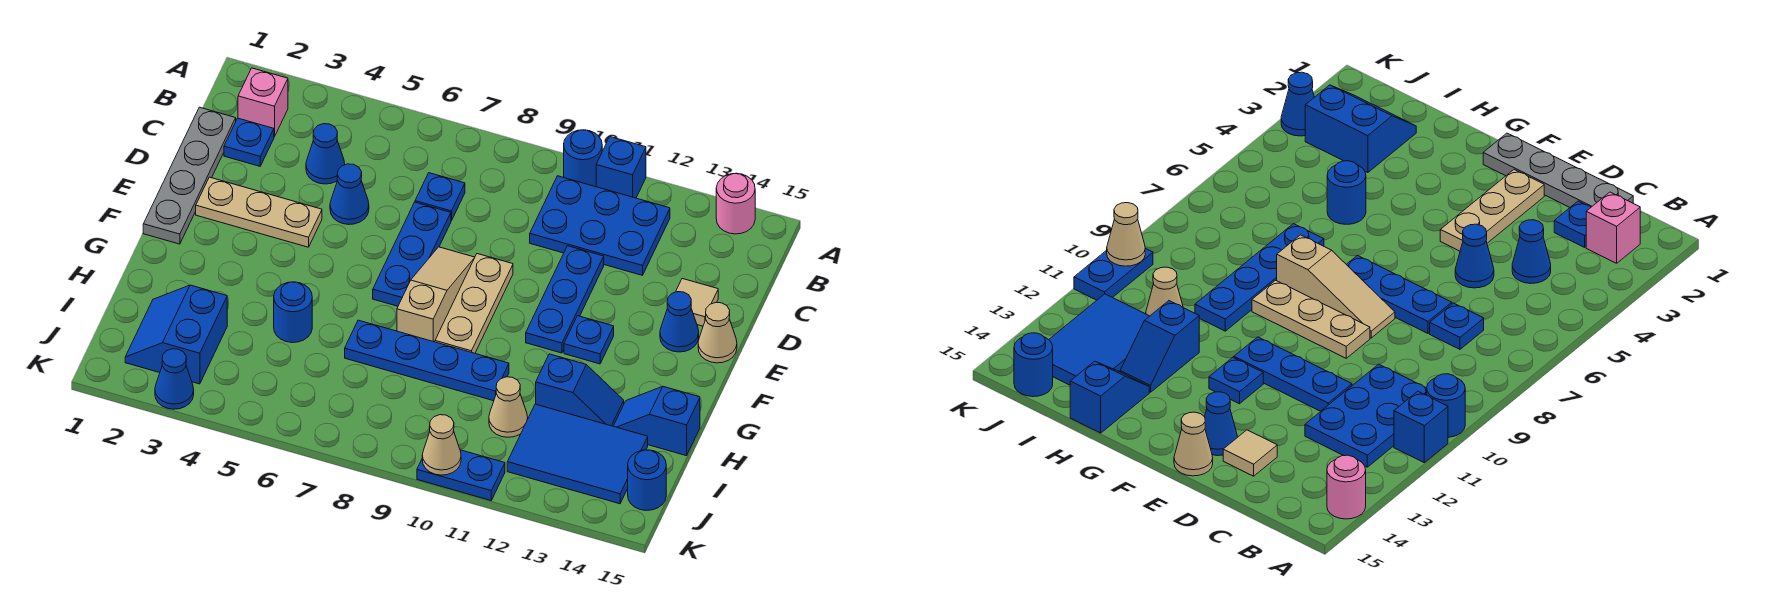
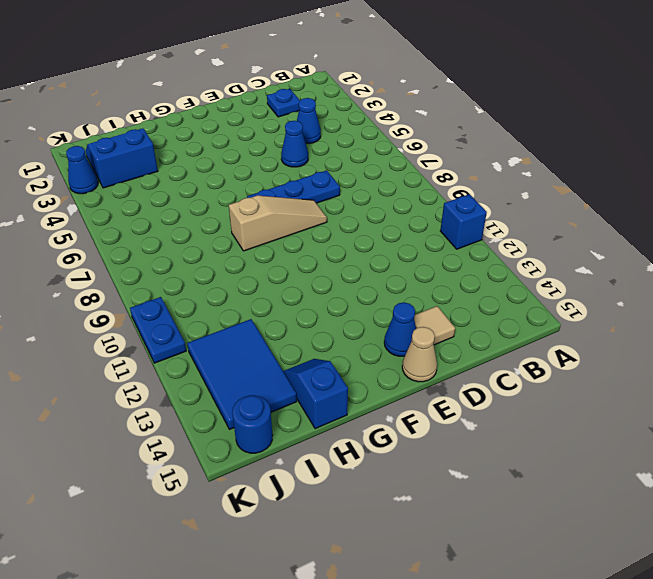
none -> blue 1x1 round brick [564,130,602,187]
none -> pink 1x1 round brick [716,173,755,234]
none -> pink 1x1 brick [238,68,288,137]
none -> blue 2x3 plate [530,176,670,275]

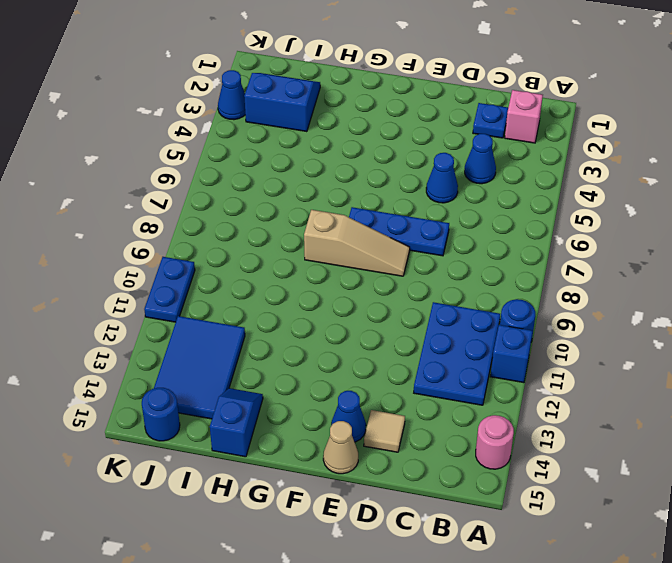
none -> grey 1x4 plate [143,107,236,244]
none -> blue 1x1 plate [415,173,465,221]
none -> blue 1x3 plate [526,246,604,353]
none -> tan 1x3 plate [196,177,322,247]

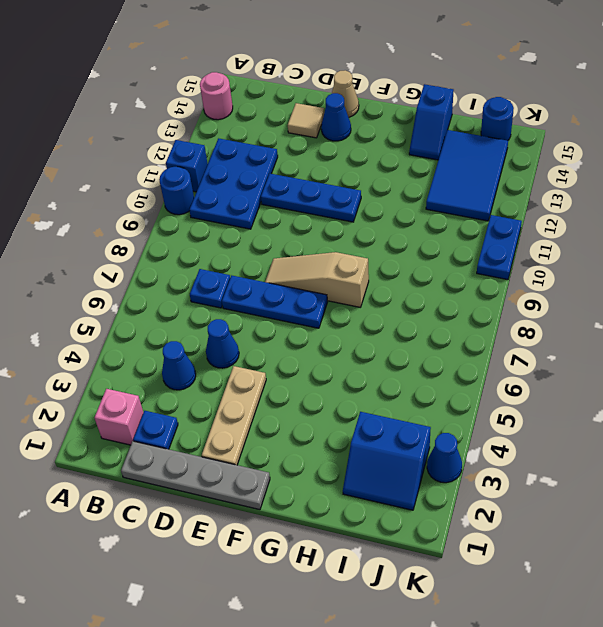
none -> tan 1x3 plate [435,254,513,353]
none -> blue 1x1 plate [564,316,614,364]
none -> blue 1x1 round brick [274,282,312,343]
none -> blue 1x4 plate [345,320,509,401]

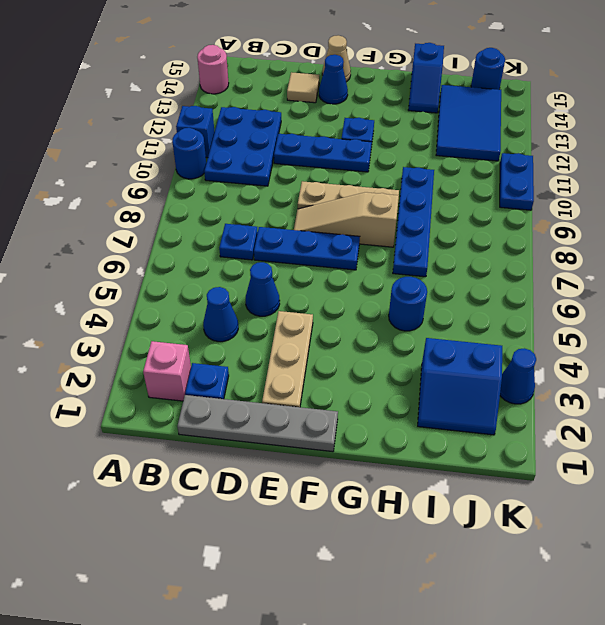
none -> blue 1x2 slope [536,354,624,426]
none -> tan 1x1 cone [489,377,528,437]
none -> tan 1x1 cone [422,415,461,475]

